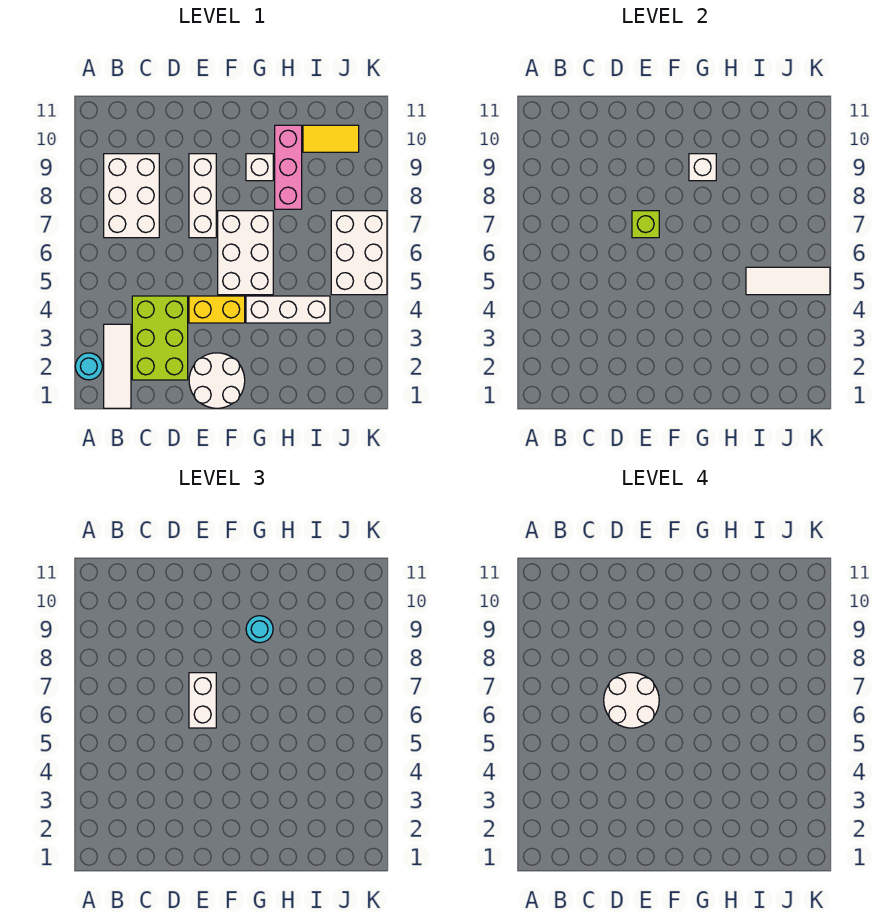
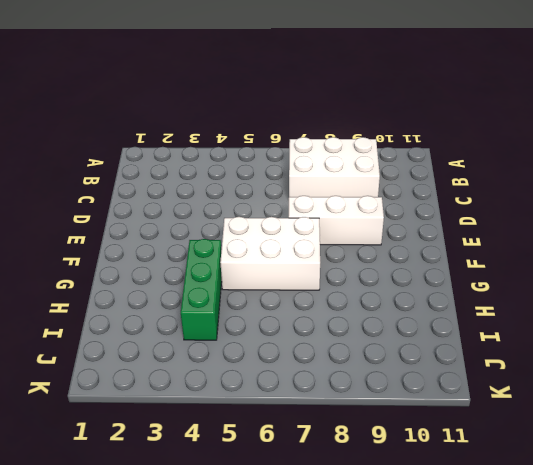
green 1x3 brick [181,239,222,340] -> white 1x3 brick [246,296,330,323]
none -> cyan 1x1 round brick [75,353,102,380]
none -> white 1x3 tile [104,324,131,408]
none -> lime 2x3 brick [132,296,188,380]

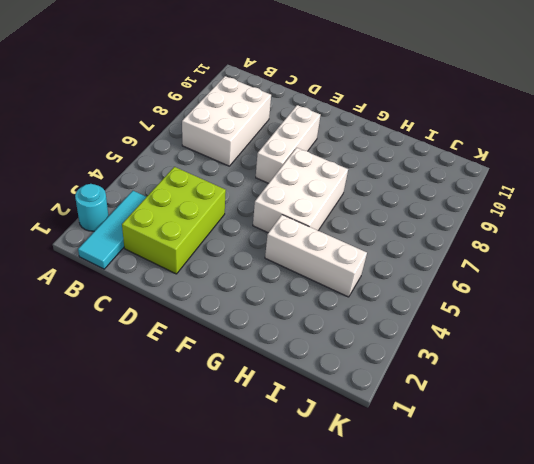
cyan 1x3 tile [78,191,146,269] -> white 1x3 tile [104,324,131,408]
none -> white 2x2 round brick [189,353,245,408]
none -> yellow 1x2 brick [189,296,245,323]
none -> white 1x1 brick [246,154,273,181]

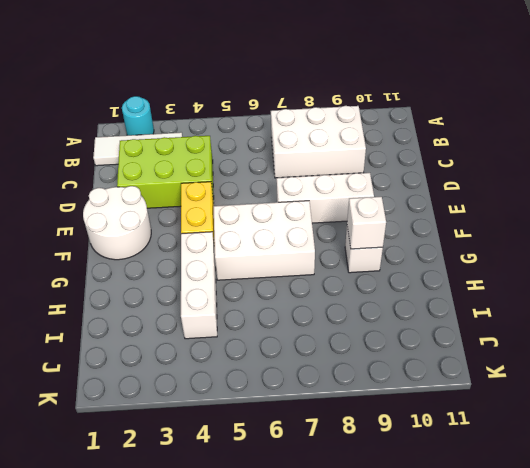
none -> pink 1x3 brick [275,125,302,209]
none -> yellow 1x2 tile [303,125,359,152]
none -> white 2x3 brick [331,211,387,295]

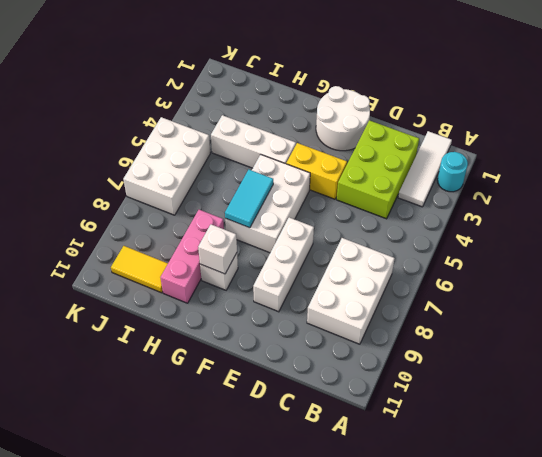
cyan 1x2 tile [225,170,273,228] -> none
none -> lime 1x1 brick [632,211,659,238]
none -> white 1x3 tile [746,267,830,295]
none -> white 1x2 brick [189,673,216,728]

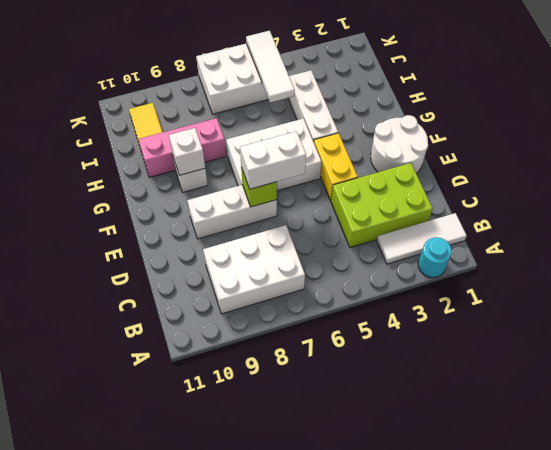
none -> cyan 1x1 round brick [246,616,273,643]
none -> white 2x2 round brick [604,673,659,728]

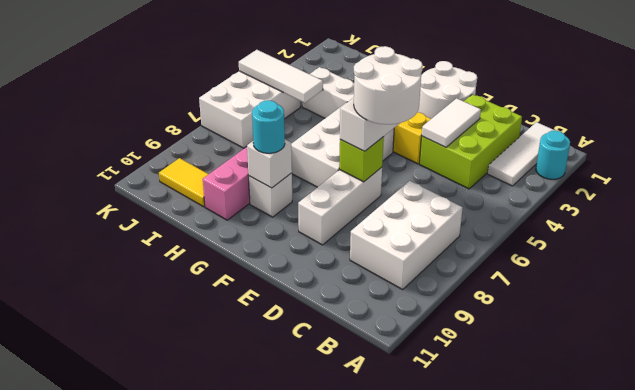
white 1x2 tile [422,98,481,147] -> none

